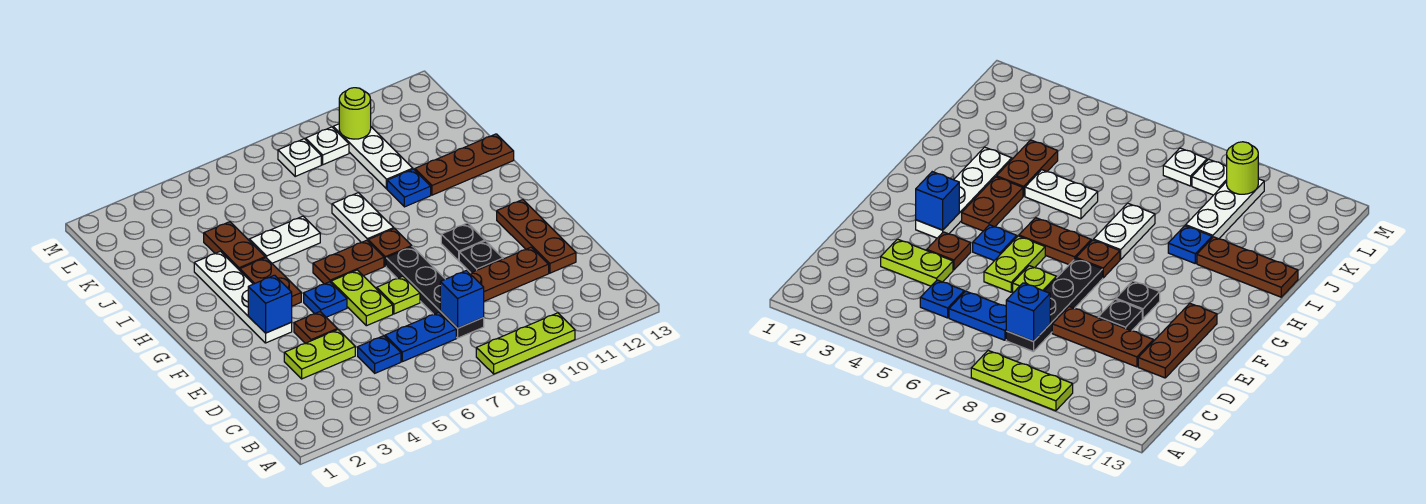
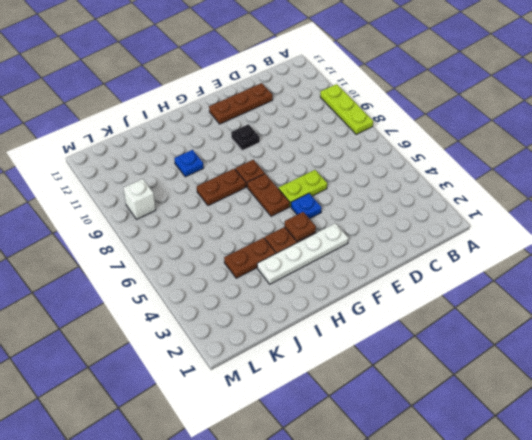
brown 1x1 plate [284,212,316,241] -> brown 1x1 plate moved to [294,312,337,343]
brown 1x2 plate [197,169,246,206] -> white 1x2 plate [332,193,394,243]
white 1x1 brick [123,179,156,219] -> white 1x1 plate [306,127,349,165]
none -> blue 1x1 plate [358,336,401,373]
none -> blue 1x2 plate [385,312,456,362]
none -> black 1x4 plate [386,246,484,338]

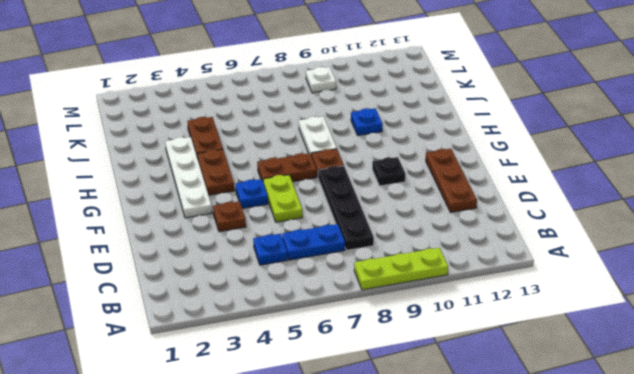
none -> lime 1x2 plate [284,330,355,379]
none -> brown 1x3 plate [470,247,549,301]
none -> lime 1x1 plate [377,276,420,314]

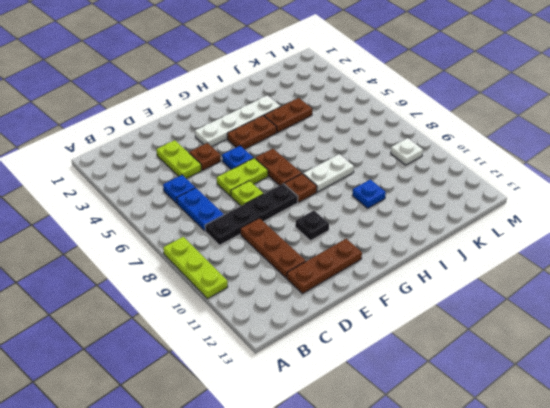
none -> black 1x1 plate [459,241,503,273]
none -> white 1x2 plate [249,216,320,263]
none -> brown 1x3 plate [415,134,514,195]

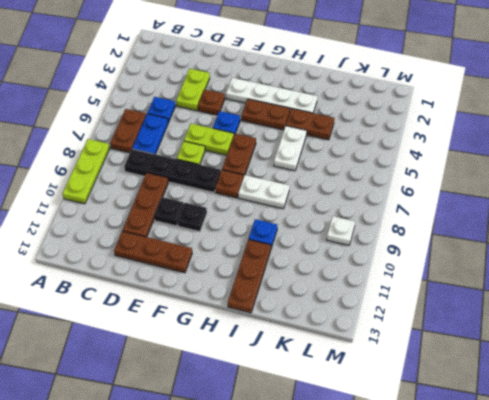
brown 1x2 plate [110,109,146,153] -> none
none -> white 1x3 plate [333,124,413,189]
none -> white 1x1 plate [278,139,321,176]
none -> blue 1x1 brick [440,271,484,328]

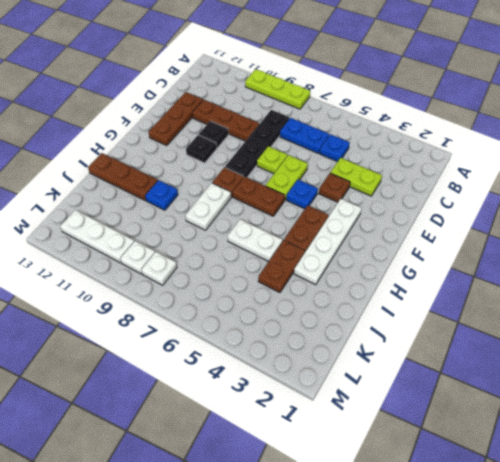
white 1x3 plate [60,210,134,263] -> white 1x3 plate turned to [333,124,413,189]
none -> blue 1x1 brick [440,271,484,328]
none -> blue 1x1 brick [248,275,292,333]
none -> lime 1x1 round brick [339,88,371,139]

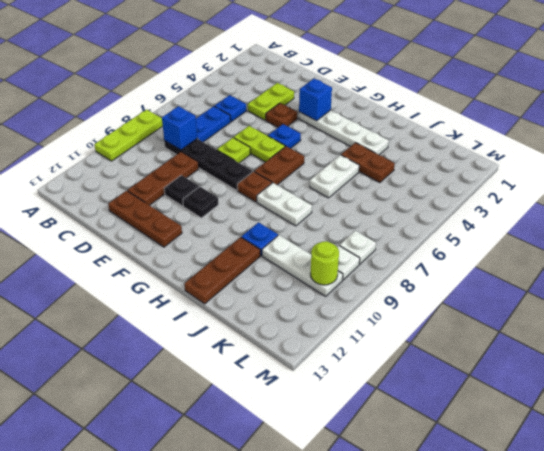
none -> brown 1x2 plate [240,258,301,306]

